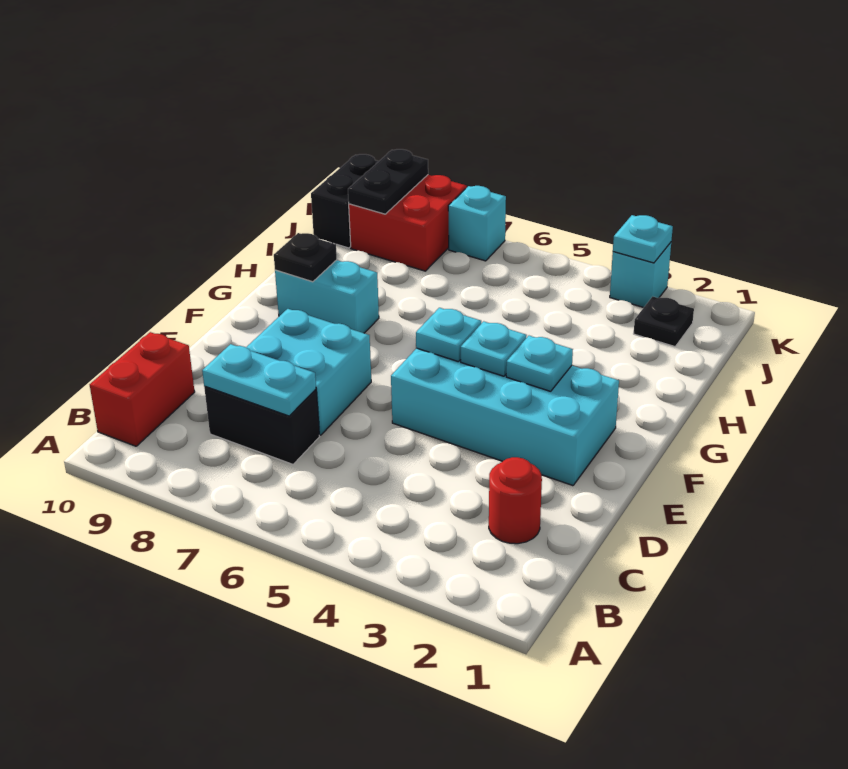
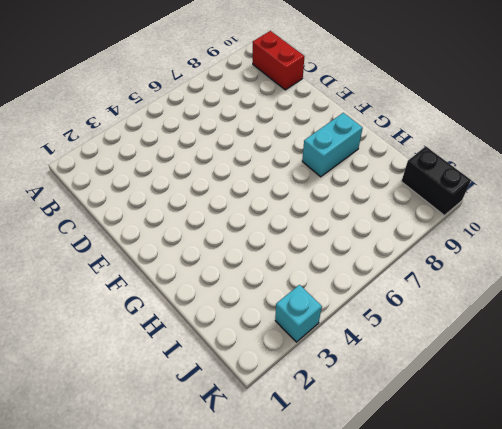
none -> red 1x1 round brick [489,457,542,544]
none -> black 1x2 brick [204,386,320,464]
none -> cyan 2x2 brick [246,309,371,435]

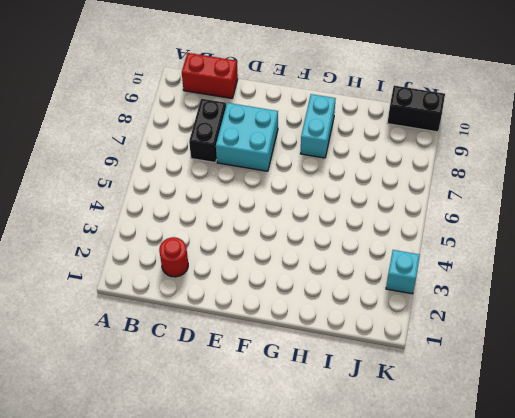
none -> cyan 2x4 brick [391,348,619,486]
none -> black 1x1 plate [634,297,694,347]
none -> red 2x2 brick [349,175,467,271]

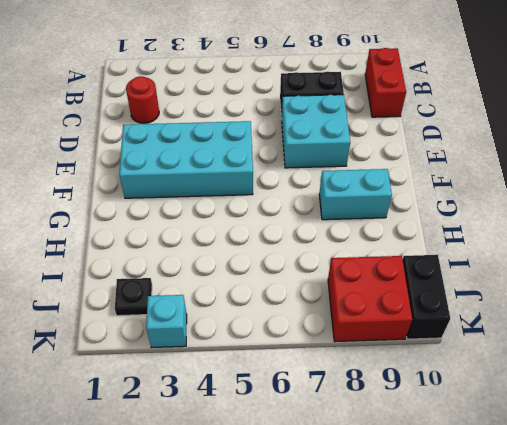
none -> cyan 1x1 brick [448,186,506,261]
none -> cyan 1x2 plate [202,344,316,416]
none -> cyan 1x1 plate [506,336,573,391]

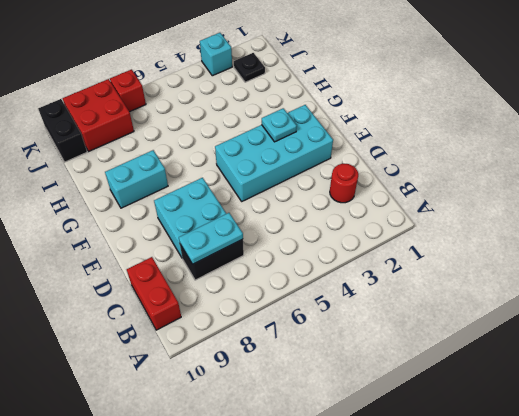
red 1x1 brick [110,69,146,112] -> cyan 1x1 brick [448,186,506,261]
none -> cyan 1x1 plate [461,321,527,376]
none -> cyan 1x1 plate [416,308,481,362]
none -> black 1x1 plate [274,233,337,282]

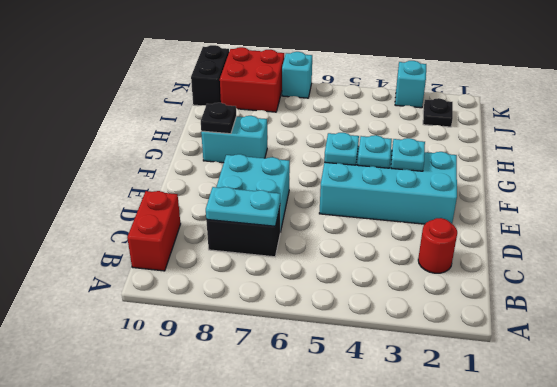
none -> black 1x2 plate [348,149,428,214]
none -> cyan 1x1 plate [613,215,673,263]

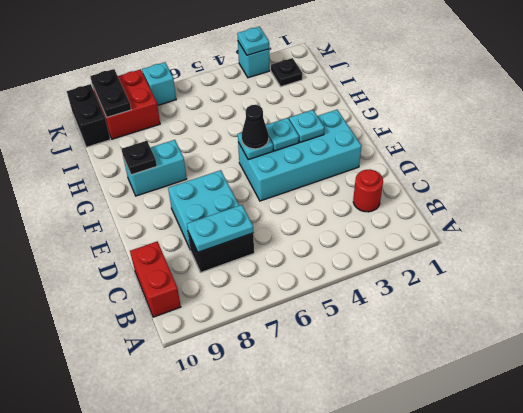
black 1x1 cone [242,105,269,149] -> none

